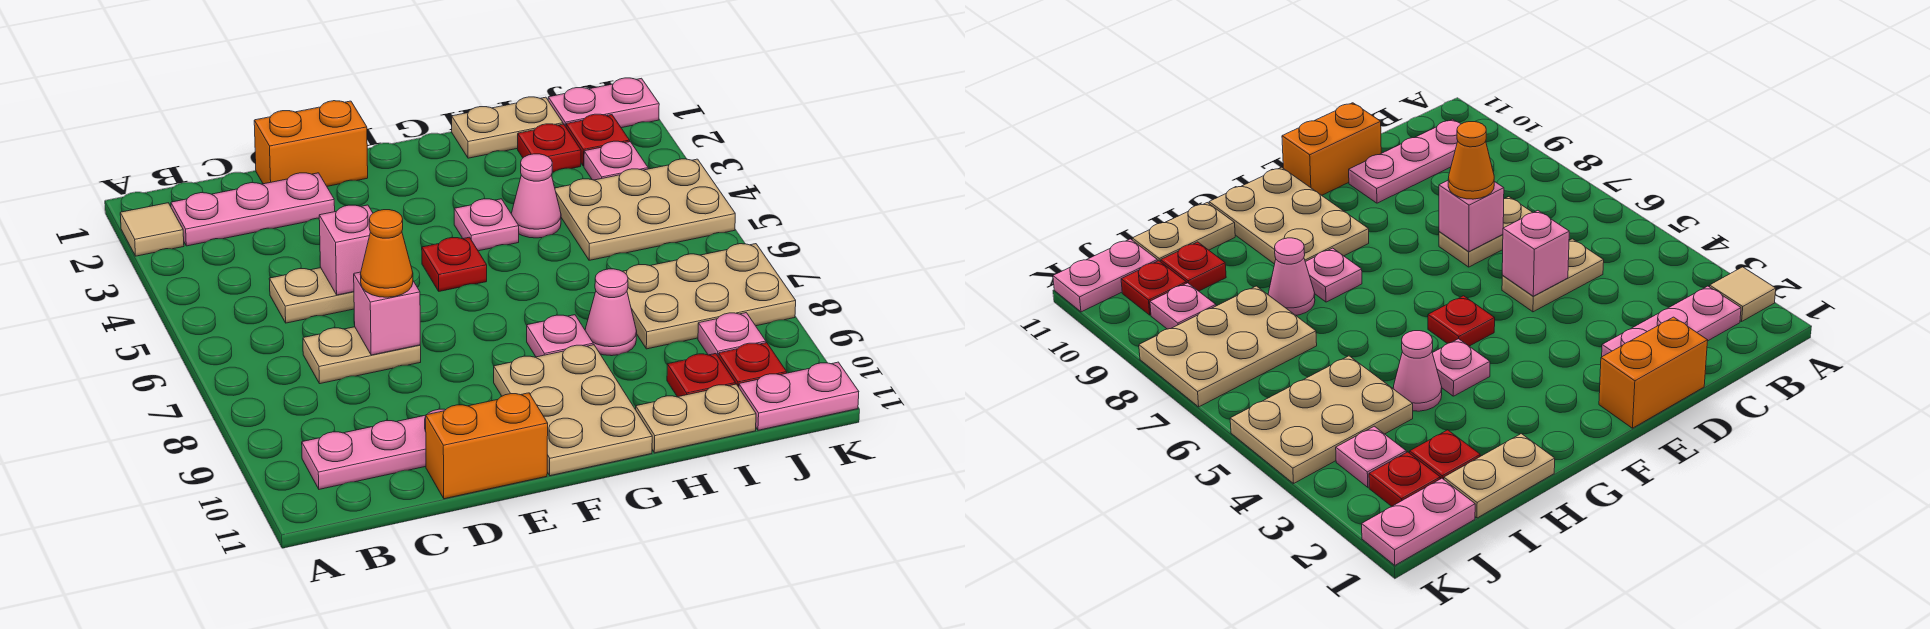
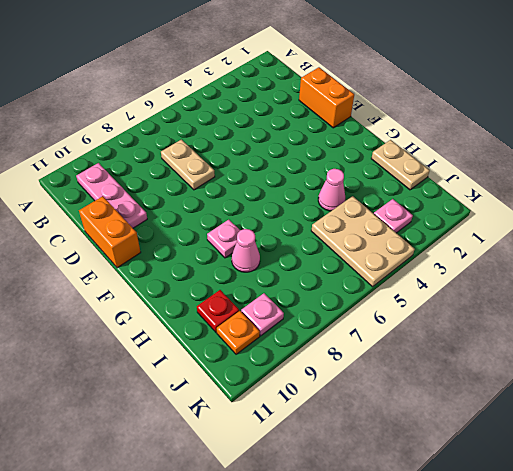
orange 1x1 plate [217,311,260,354] -> red 1x1 plate [718,343,787,387]
none -> tan 1x1 tile [120,203,184,256]
none -> pink 1x3 plate [171,173,335,246]
none -> tan 1x2 plate [269,268,354,323]

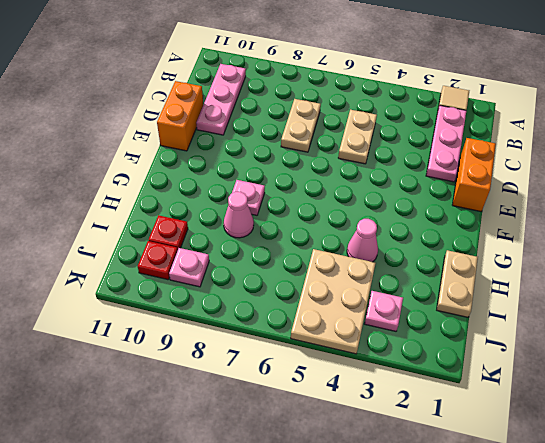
none -> red 1x1 plate [422,237,487,291]
none -> tan 2x3 plate [494,345,652,476]
none -> pink 1x1 plate [454,199,519,251]

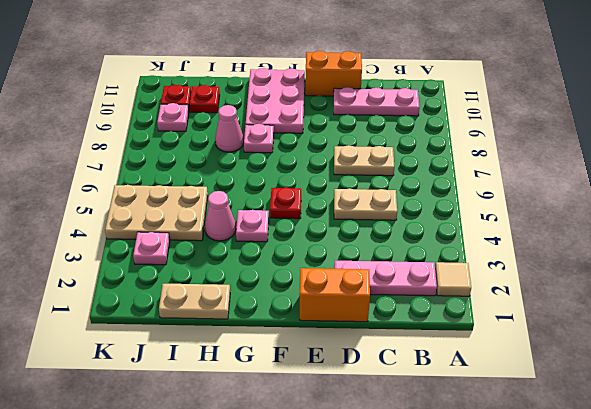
pink 2x3 plate [246,68,305,133] -> tan 2x3 plate [494,345,652,476]
none -> tan 1x2 plate [636,384,756,453]
none -> red 1x1 plate [518,124,581,172]
none -> tan 2x3 plate [623,244,796,349]

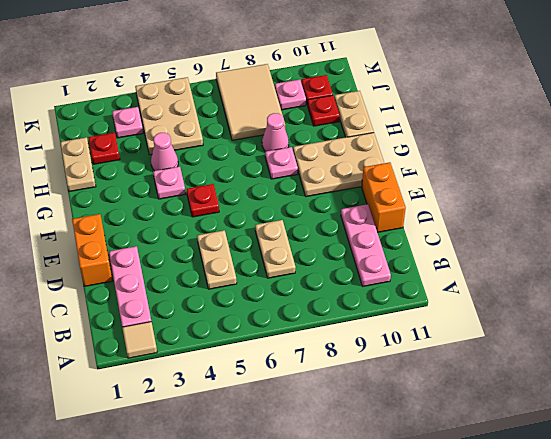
tan 2x3 tile [216,64,285,140] -> tan 2x3 plate [623,244,796,349]
none -> pink 1x2 plate [548,78,659,128]
none -> red 1x1 plate [566,114,630,166]
none -> pink 1x2 plate [739,362,859,430]

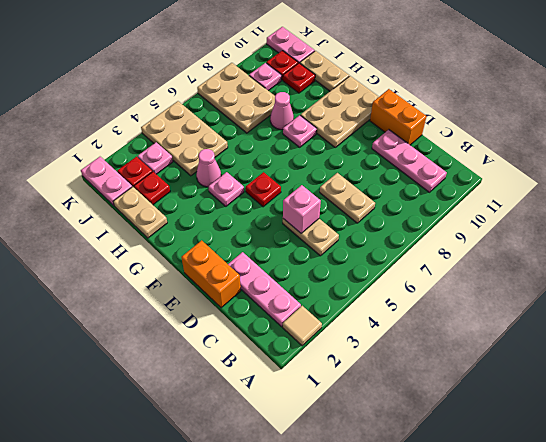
none -> pink 1x1 brick [354,272,420,355]
none -> orange 1x1 cone [360,210,413,297]

